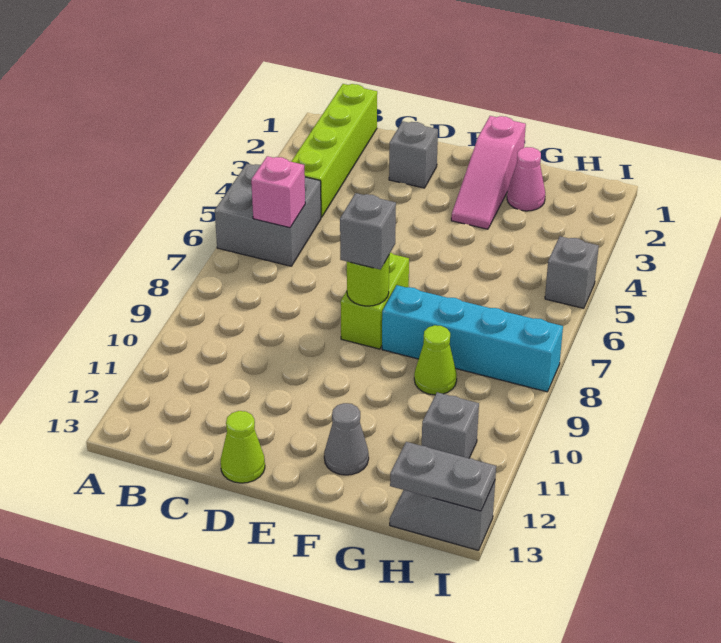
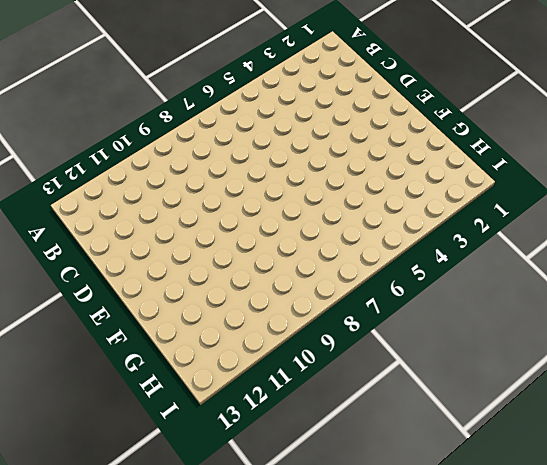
none -> grey 2x2 brick [215,164,321,266]
none -> lime 1x4 brick [291,84,377,217]
none -> grey 1x1 brick [389,121,438,188]

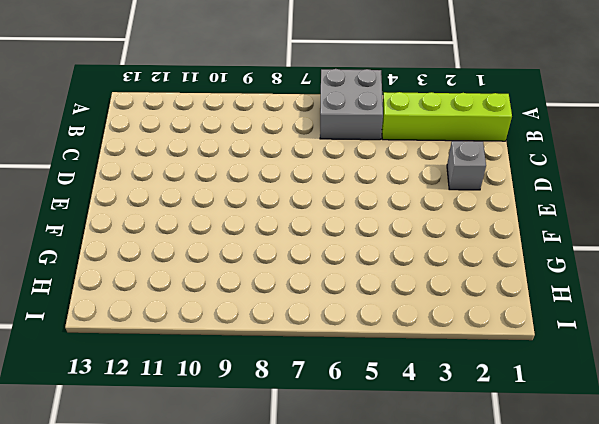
none -> lime 1x1 cone [221,411,265,483]
none -> lime 1x2 brick [341,253,409,349]
none -> pink 1x3 slope [451,116,526,229]

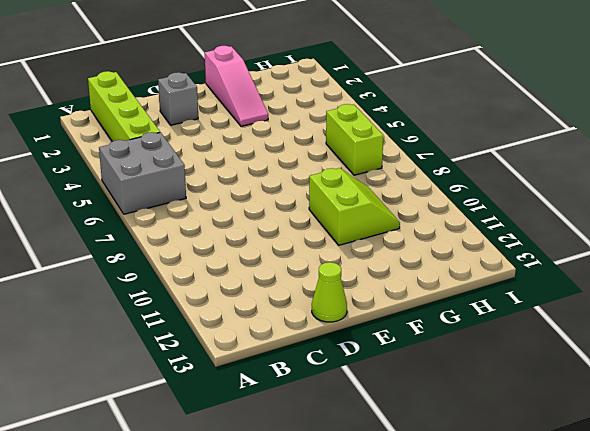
lime 2x2 slope [309,168,400,245] -> lime 1x1 cone [414,325,457,395]
lime 1x2 brick [326,104,383,175] -> lime 1x2 brick moved to [341,253,409,349]
none -> cyan 1x4 brick [382,285,563,392]
none -> grey 1x1 cone [324,403,369,475]
none -> pink 1x1 cone [507,147,545,211]

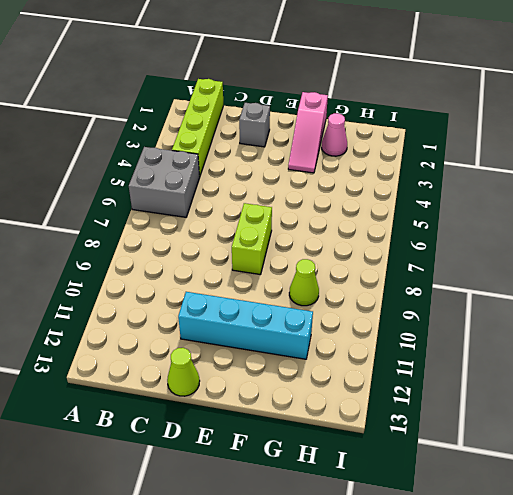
cyan 1x4 brick [178,292,313,359] -> cyan 1x4 brick moved to [382,285,563,392]
none -> grey 1x1 cone [324,403,369,475]
none -> grey 1x1 brick [422,392,479,458]
none -> grey 1x2 slope [390,481,495,550]

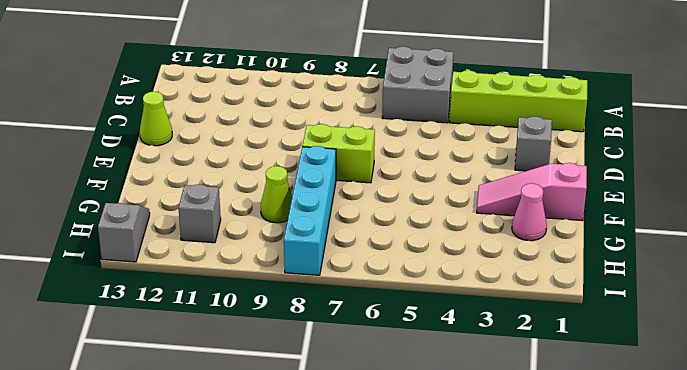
none -> grey 1x1 cone [324,403,369,475]
none -> grey 1x1 brick [545,236,599,308]
none -> pink 1x1 brick [251,156,305,228]

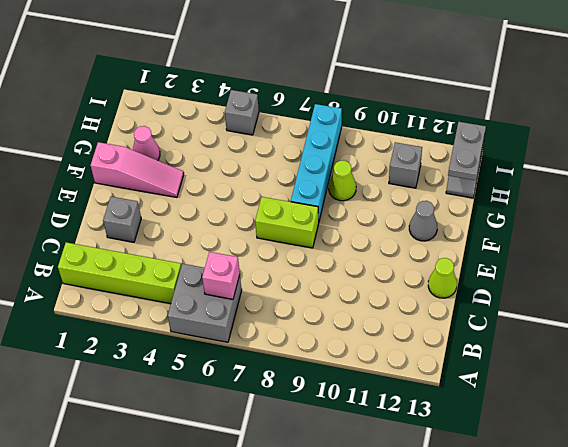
none -> lime 1x1 round brick [347,256,389,306]
none -> grey 1x1 brick [340,193,396,270]

